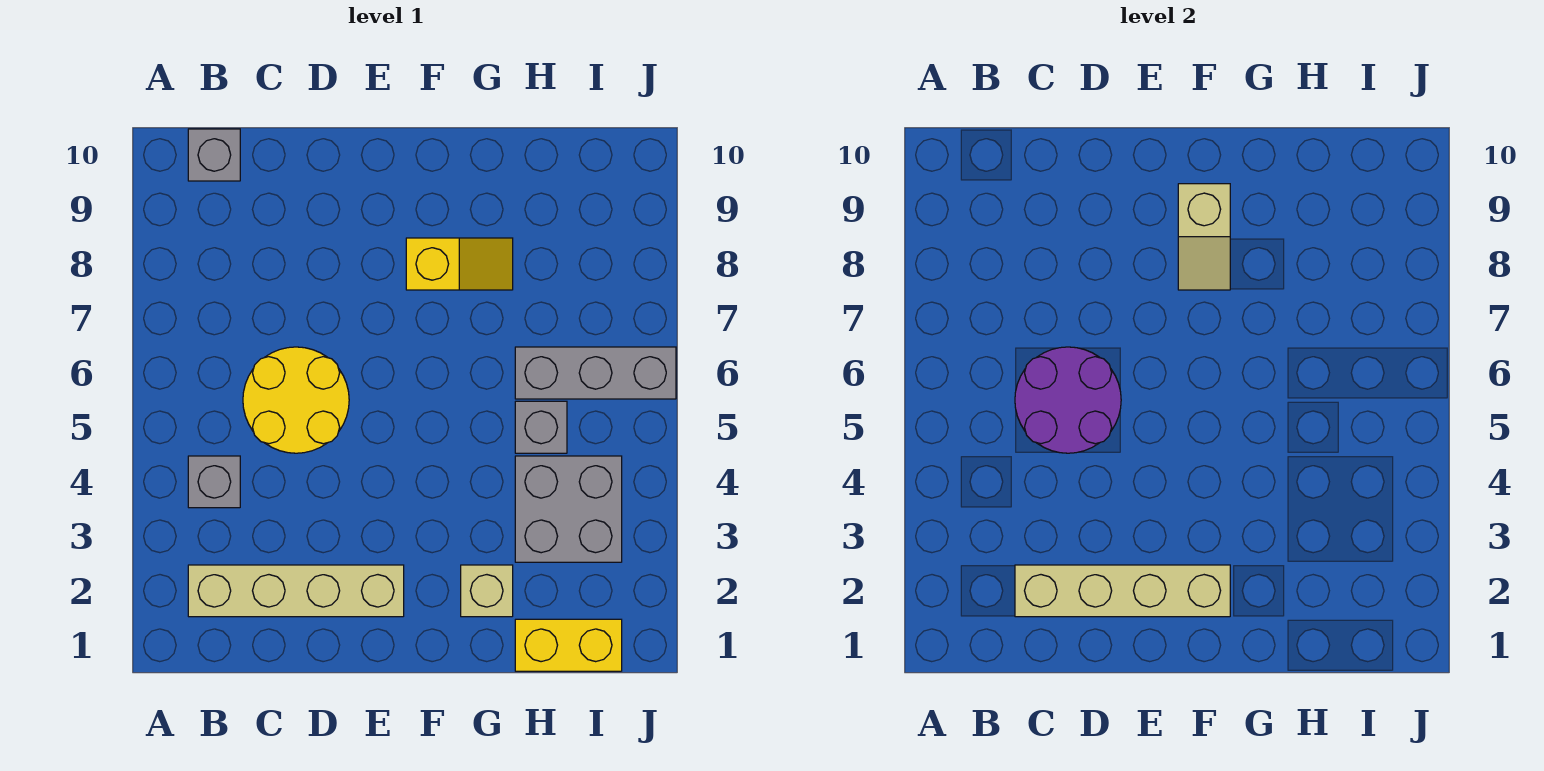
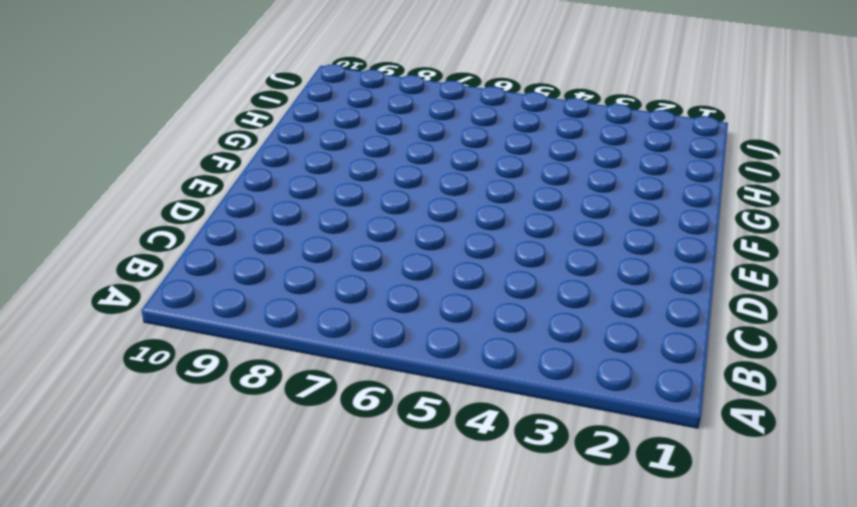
none -> tan 1x4 brick [188,565,404,617]
none -> grey 1x1 brick [188,456,240,508]
none -> grey 1x1 brick [188,129,240,181]

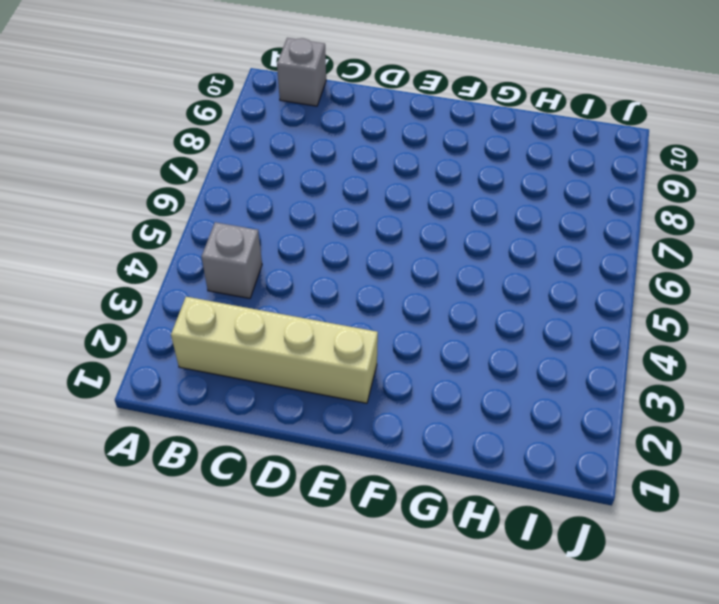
none -> yellow 2x2 round brick [243,347,349,453]
none -> yellow 1x2 slope [406,238,513,290]
none -> tan 1x1 brick [461,565,513,617]

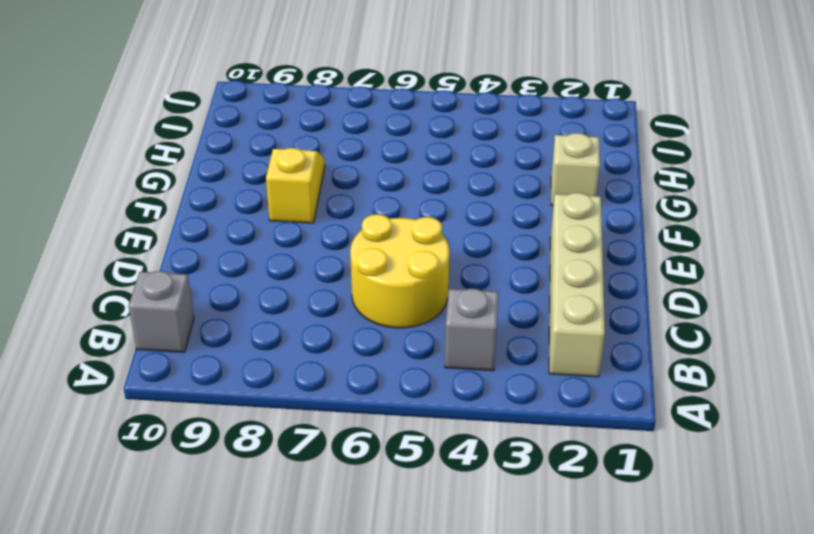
none -> yellow 1x2 brick [515,619,622,671]
none -> grey 2x2 brick [515,456,622,562]
none -> grey 1x1 brick [515,401,567,453]

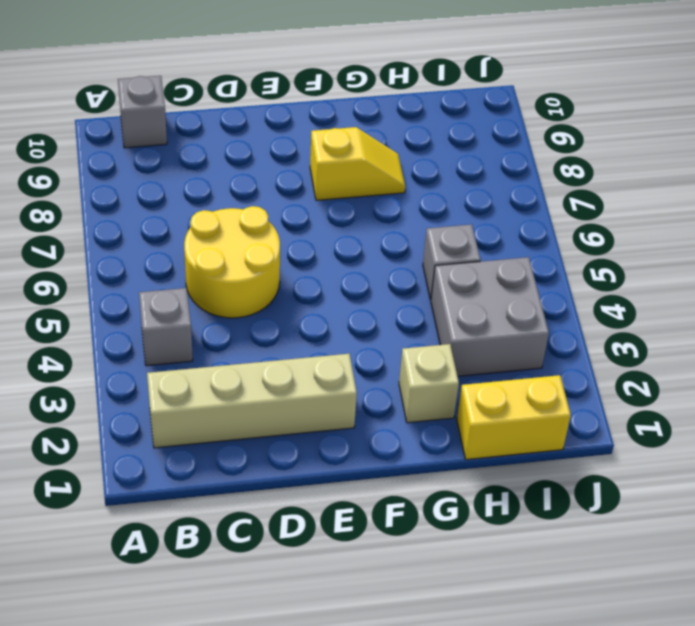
none -> grey 1x3 brick [515,347,676,399]
none -> tan 1x4 brick [1015,565,1230,617]
none -> purple 2x2 round brick [1015,347,1121,453]

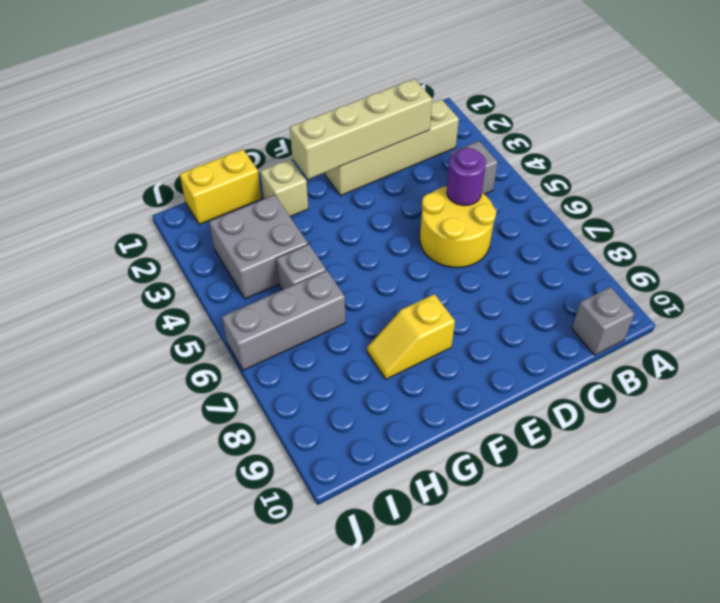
purple 1x1 round brick [447,148,486,206] -> purple 2x2 round brick [1015,347,1121,453]
none -> tan 1x2 slope [1178,184,1230,290]

